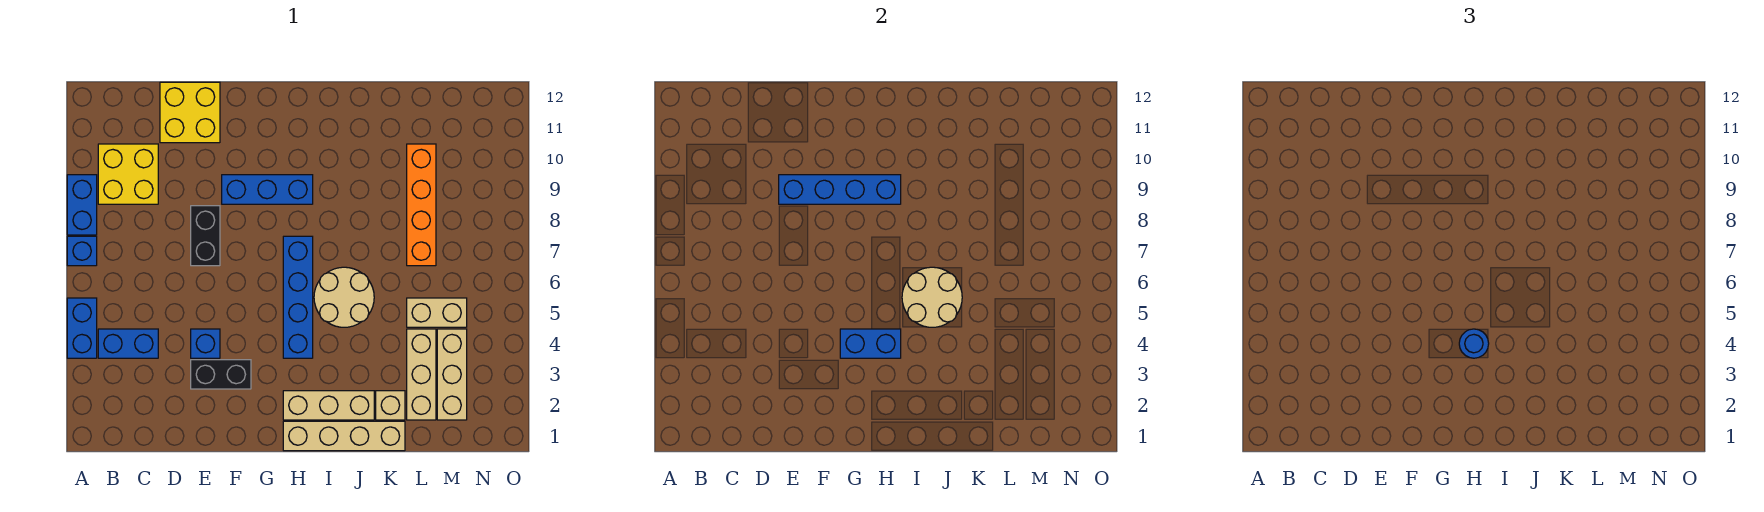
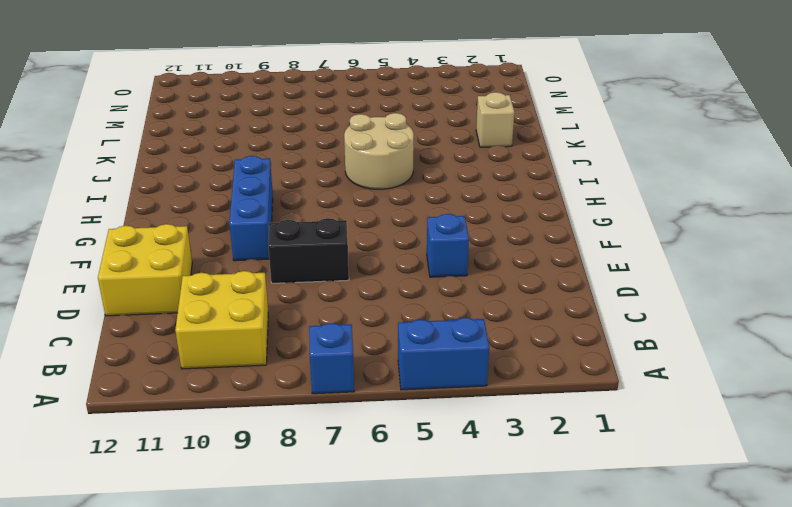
none -> blue 1x2 brick [67,175,97,235]
none -> blue 1x2 brick [98,329,158,358]
none -> black 1x2 brick [191,360,251,389]

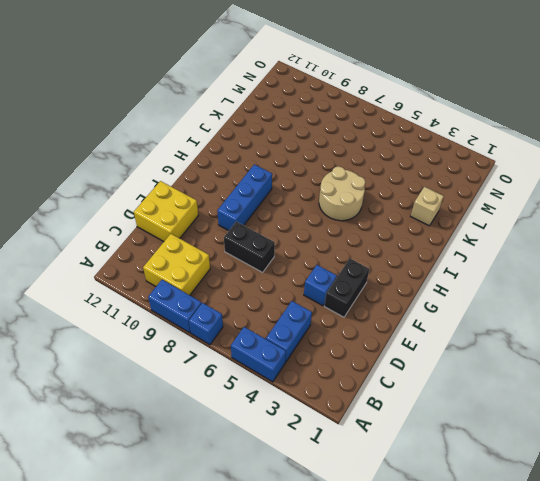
none -> tan 1x4 brick [283,421,405,451]
none -> tan 1x3 brick [283,391,374,420]
none -> blue 1x4 brick [283,236,313,358]

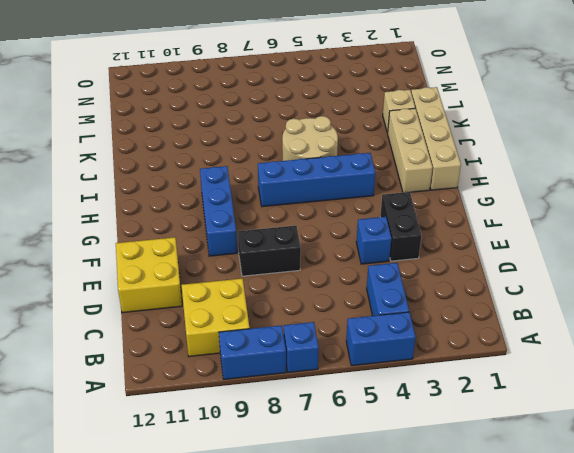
none -> tan 1x3 brick [407,329,436,420]
none -> tan 1x2 brick [407,298,467,327]
none -> orange 1x4 brick [407,144,436,266]

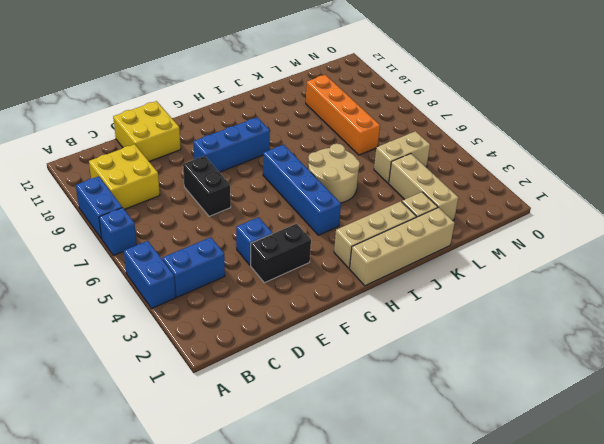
none -> tan 1x3 brick [437,329,467,420]
none -> blue 1x4 brick [779,175,901,204]
none -> blue 1x2 brick [840,329,901,358]

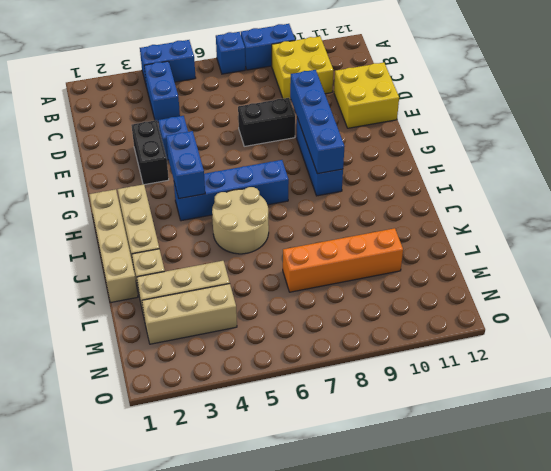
none -> tan 1x2 brick [407,298,467,327]
none -> tan 2x2 round brick [902,267,962,327]
none -> blue 1x1 round brick [1459,329,1489,358]

